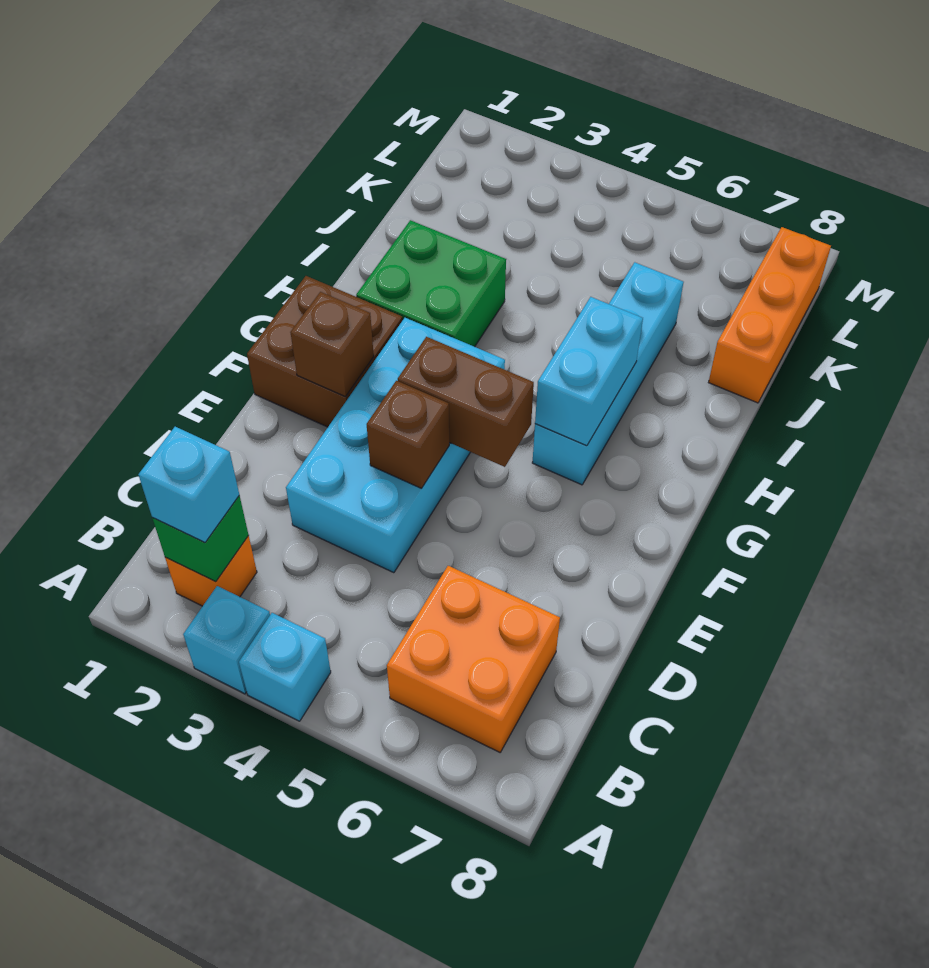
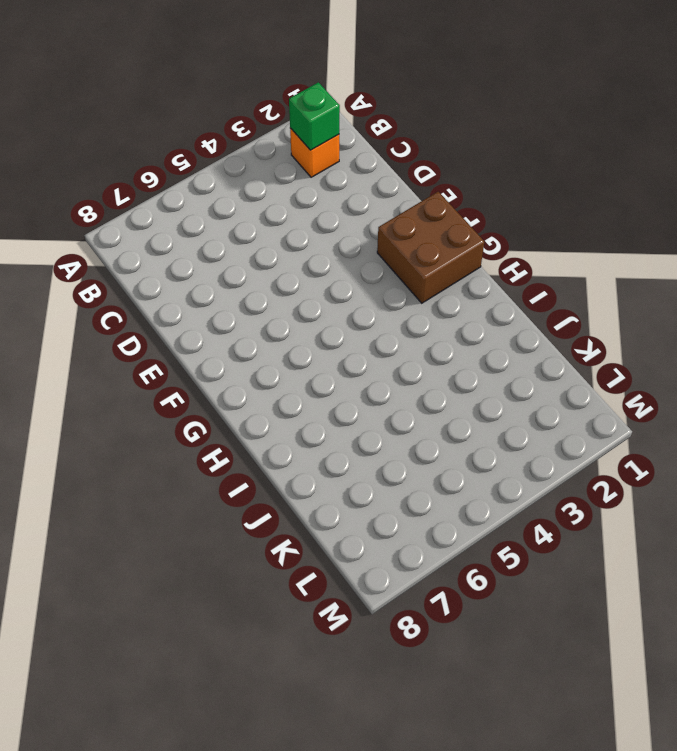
none -> cyan 1x1 brick [183,586,270,694]
none -> cyan 1x1 brick [239,613,331,721]
none -> orange 2x2 brick [387,566,560,752]

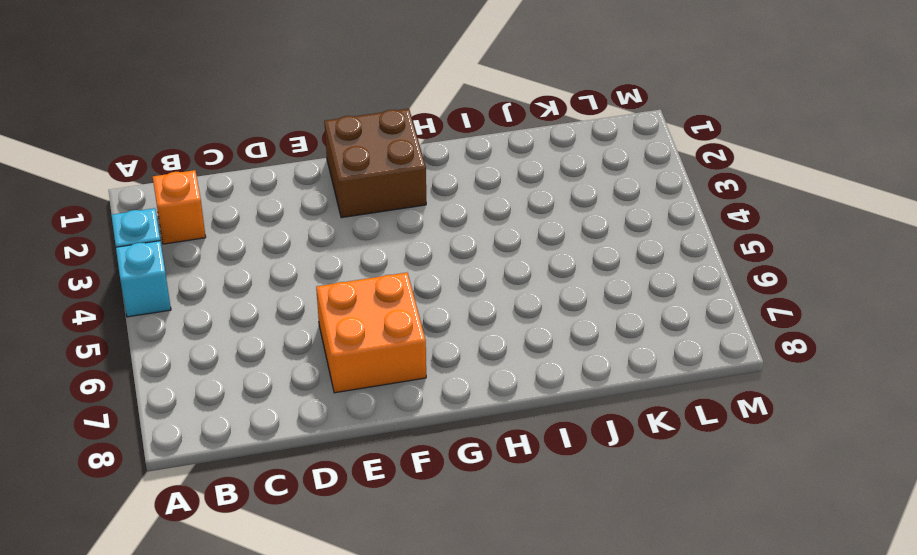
orange 2x2 brick [316,273,426,393] -> orange 2x2 brick moved to [387,566,560,752]
none -> cyan 2x4 brick [286,318,505,573]
none -> cyan 1x4 brick [532,262,683,485]
none -> green 2x2 brick [356,220,506,347]

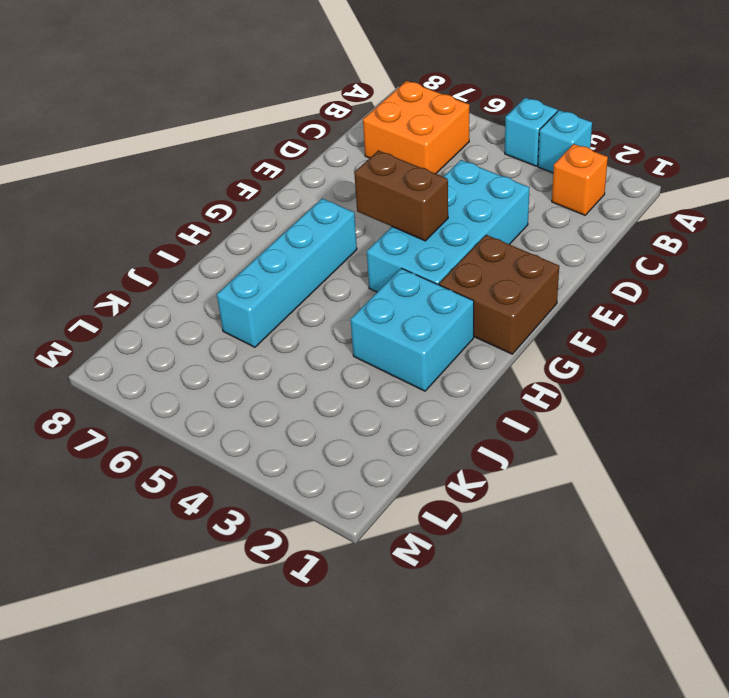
cyan 2x2 brick [351,268,474,391] -> green 2x2 brick [356,220,506,347]
none -> orange 1x3 brick [709,227,831,403]
none -> green 1x1 brick [152,496,248,582]
none -> brown 1x1 brick [367,381,449,488]

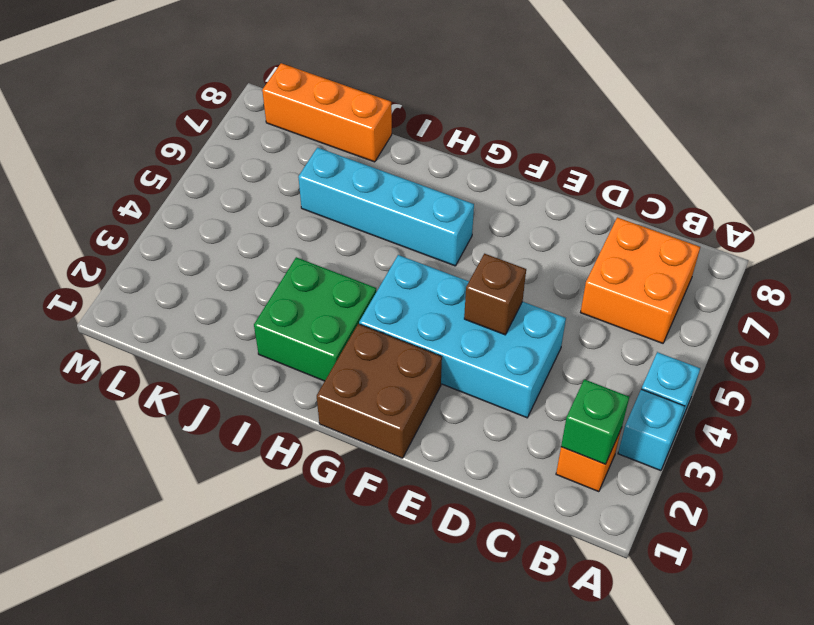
none -> brown 1x1 brick [290,292,374,397]
none -> brown 1x2 brick [398,337,534,467]
none -> cyan 1x2 brick [535,297,643,446]

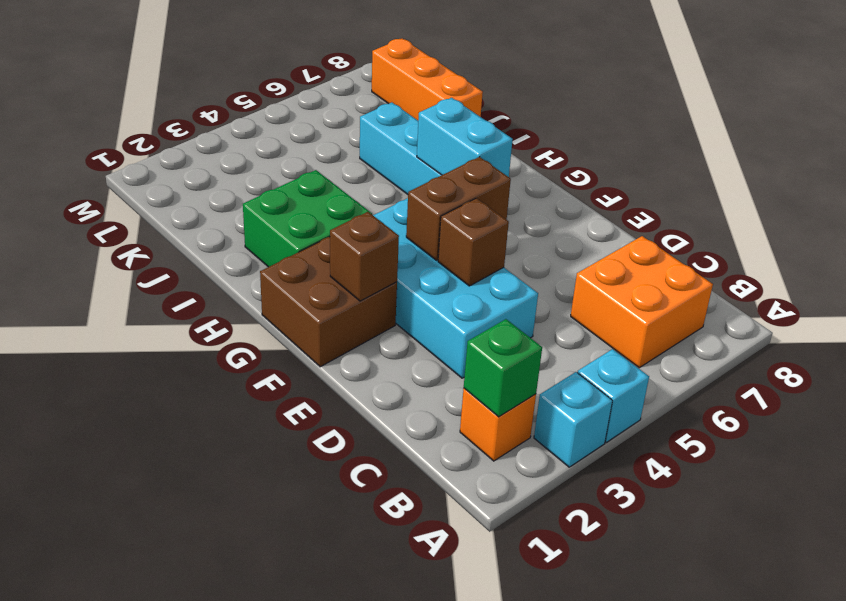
none -> cyan 1x1 brick [138,427,239,542]

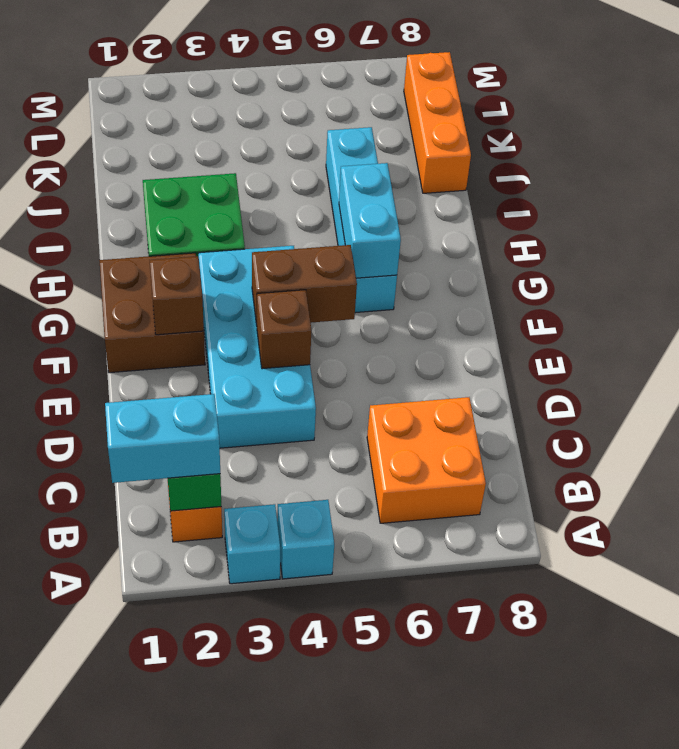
cyan 1x2 brick [105,394,220,483] -> cyan 1x1 brick [138,427,239,542]

